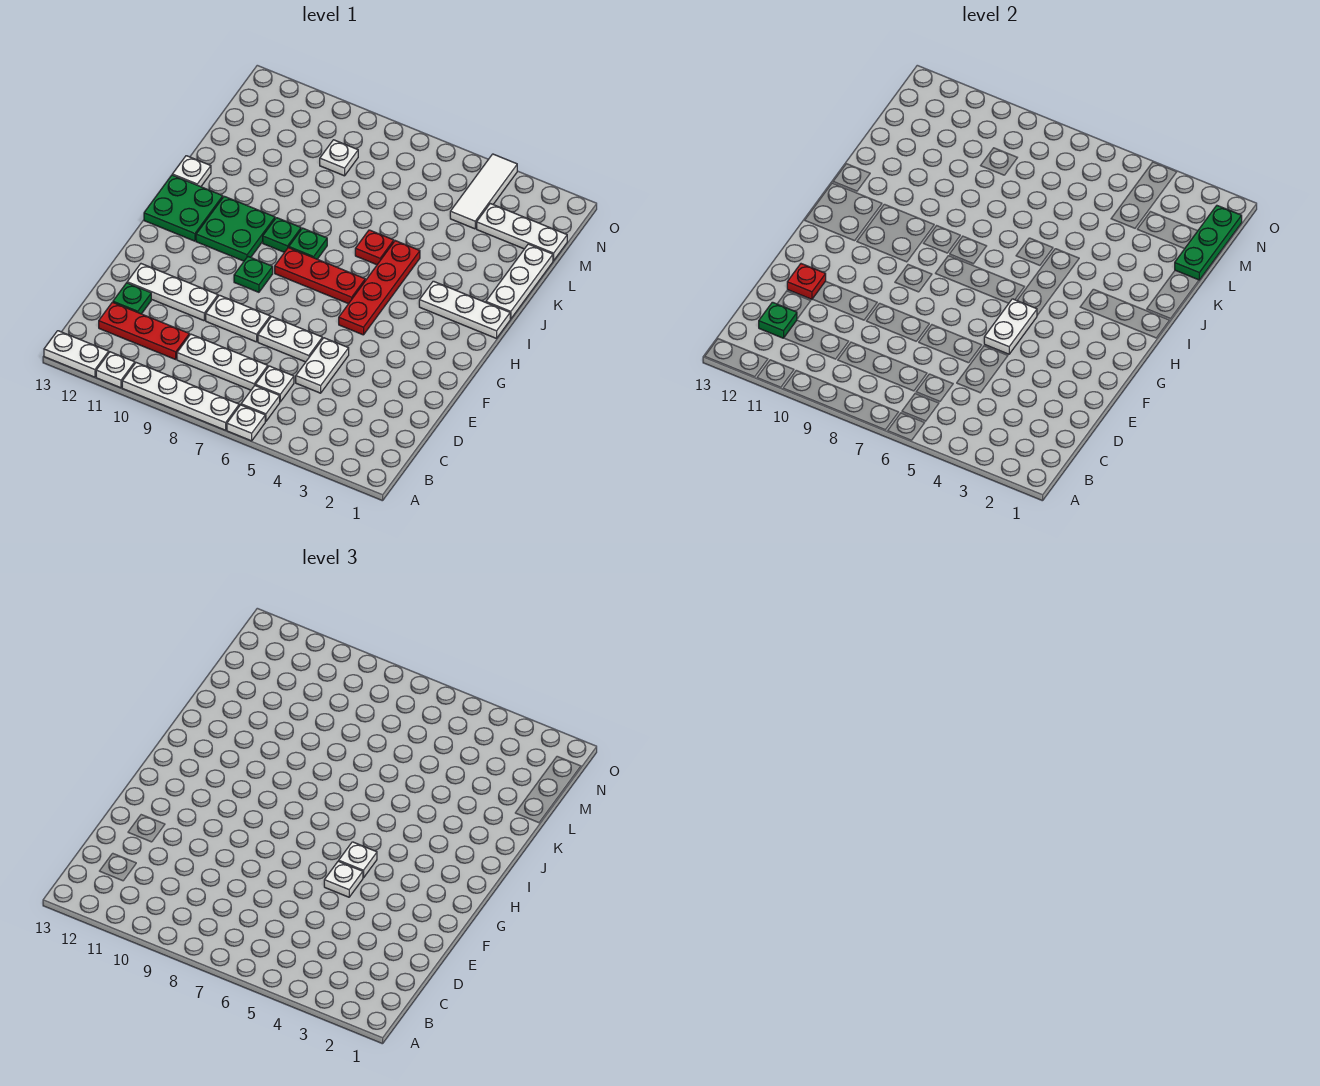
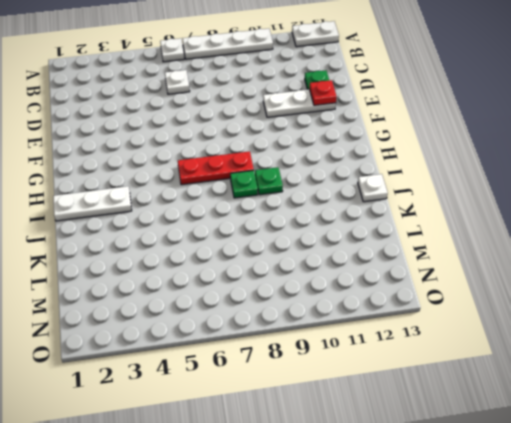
none -> white 1x1 plate [96,352,135,388]
none -> white 1x1 plate [241,386,280,421]
none -> white 1x3 plate [177,334,268,390]
none -> red 1x3 plate [99,302,189,359]

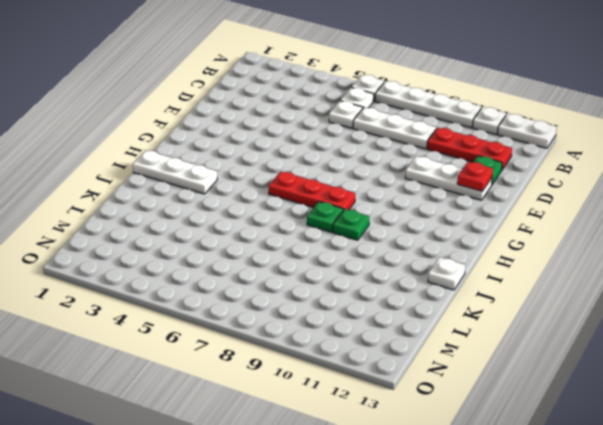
none -> white 1x2 plate [296,338,349,393]
none -> white 1x2 plate [258,317,322,362]
none -> white 1x2 plate [206,295,270,342]
none -> red 1x4 plate [339,241,420,335]

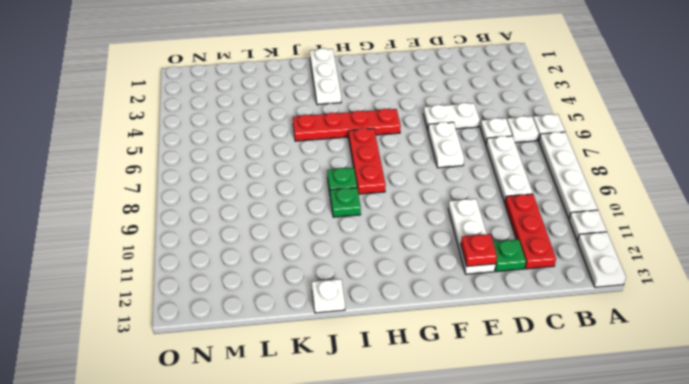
none -> white 1x2 plate [206,295,270,342]
none -> green 1x1 plate [234,257,273,292]
none -> green 2x2 plate [196,196,275,261]
none -> green 2x2 plate [144,175,223,241]

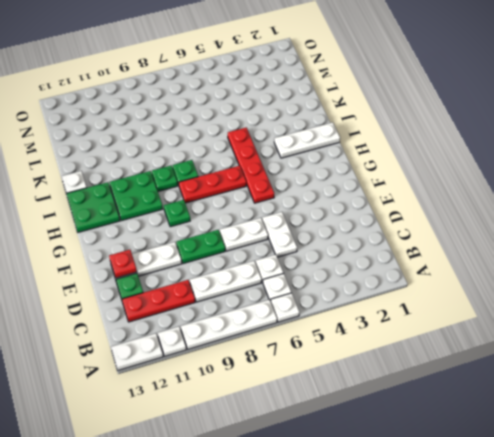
green 1x2 plate [176,230,225,264] -> white 1x2 plate [206,295,270,342]
none -> white 1x3 plate [486,244,553,319]
none -> red 1x1 plate [355,230,394,265]
none -> white 1x3 plate [477,204,567,261]
none -> white 1x3 tile [450,154,517,229]

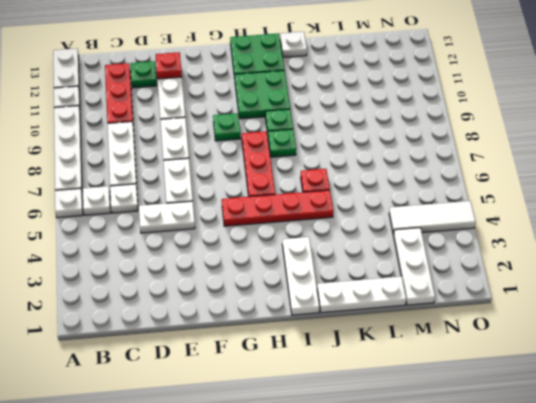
none -> white 1x1 plate [320,140,358,176]
none -> green 1x1 plate [759,302,797,338]
none -> white 1x2 plate [984,299,1037,354]
none -> green 1x3 plate [1175,206,1242,280]

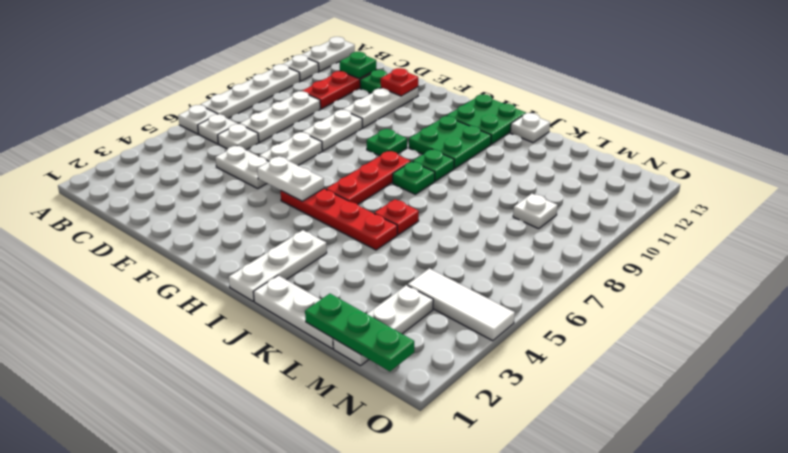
none -> white 1x1 plate [324,861,363,897]
none -> white 1x1 plate [339,842,377,878]

